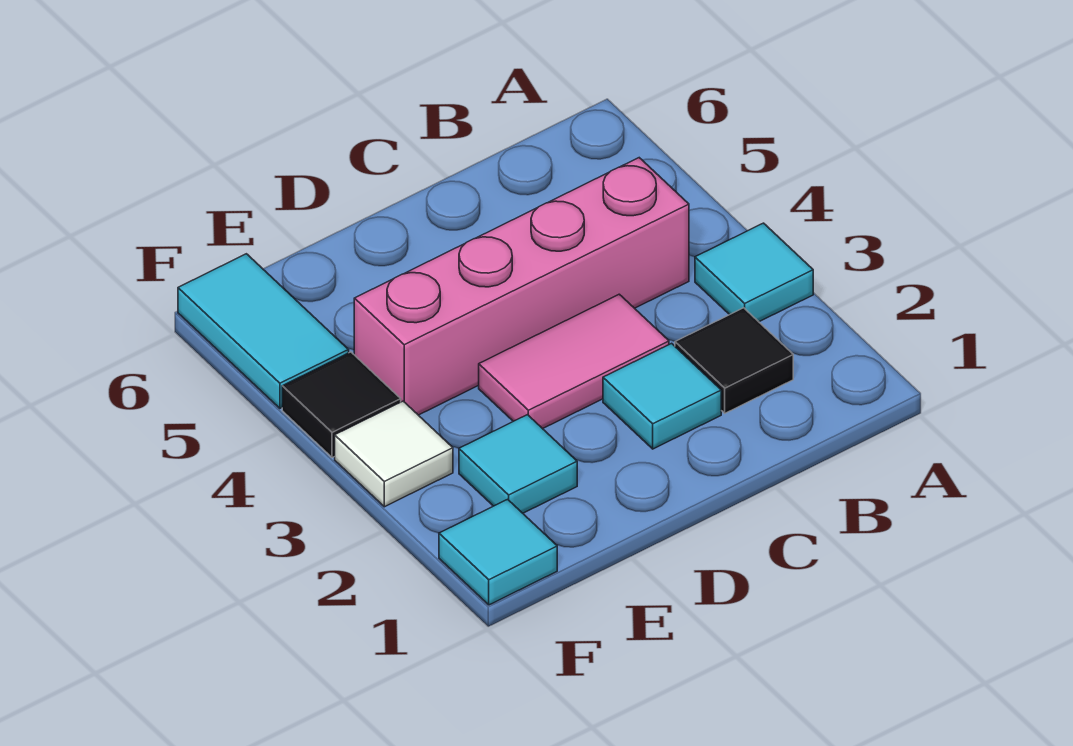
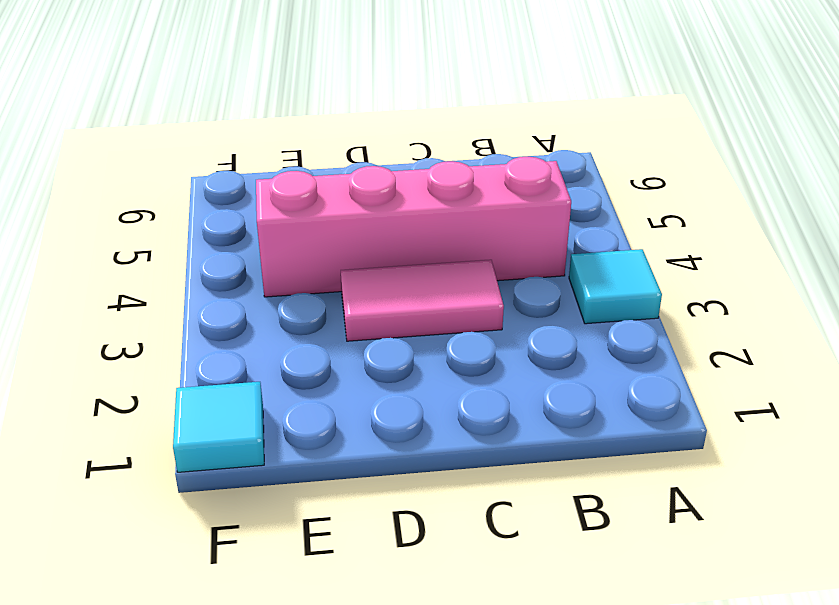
none -> black 1x1 tile [675,308,793,413]
none -> cyan 1x1 tile [603,343,721,449]

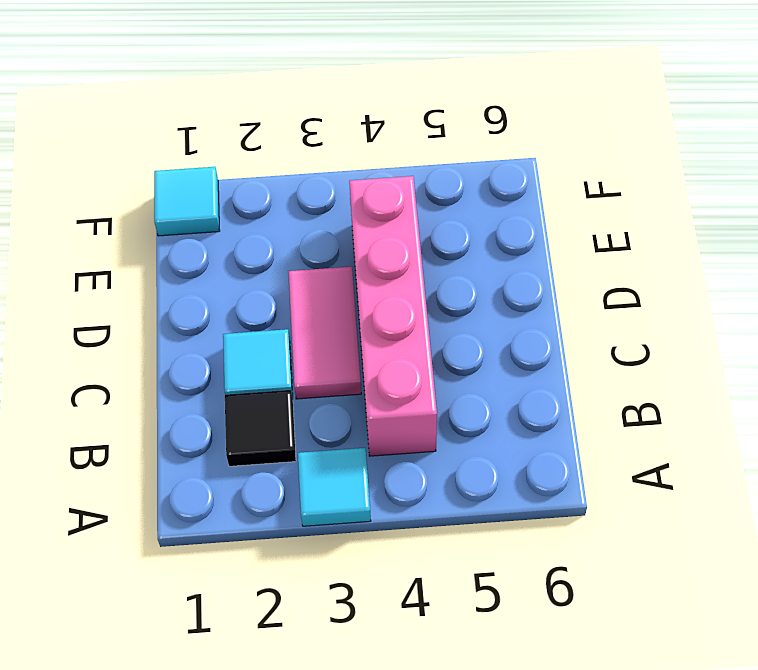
none -> cyan 1x1 tile [459,415,577,513]
none -> white 1x1 tile [335,401,453,507]

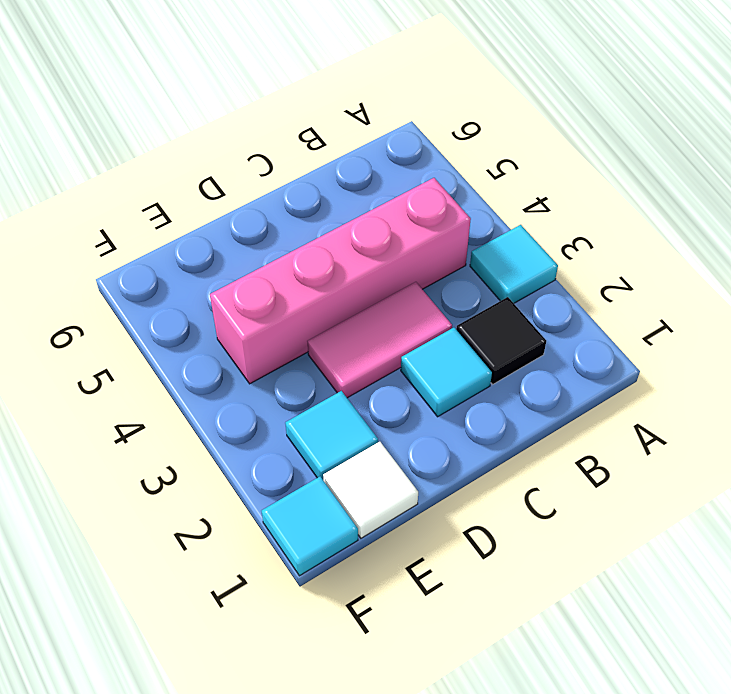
white 1x1 tile [323,442,418,538] -> white 1x1 tile moved to [335,401,453,507]
none -> black 1x1 tile [282,352,401,458]
none -> cyan 1x2 tile [178,254,349,408]

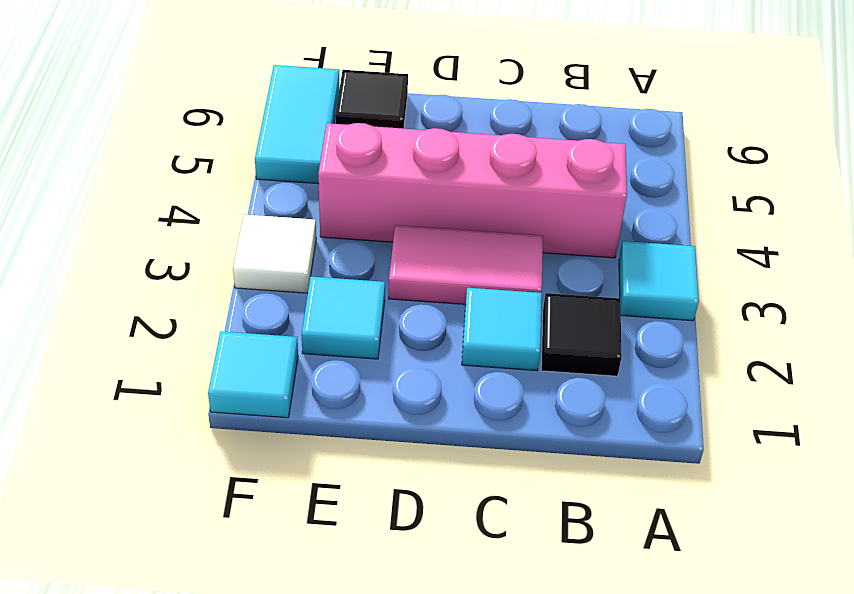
black 1x1 tile [336,70,408,129] -> black 1x1 tile moved to [282,352,401,458]

